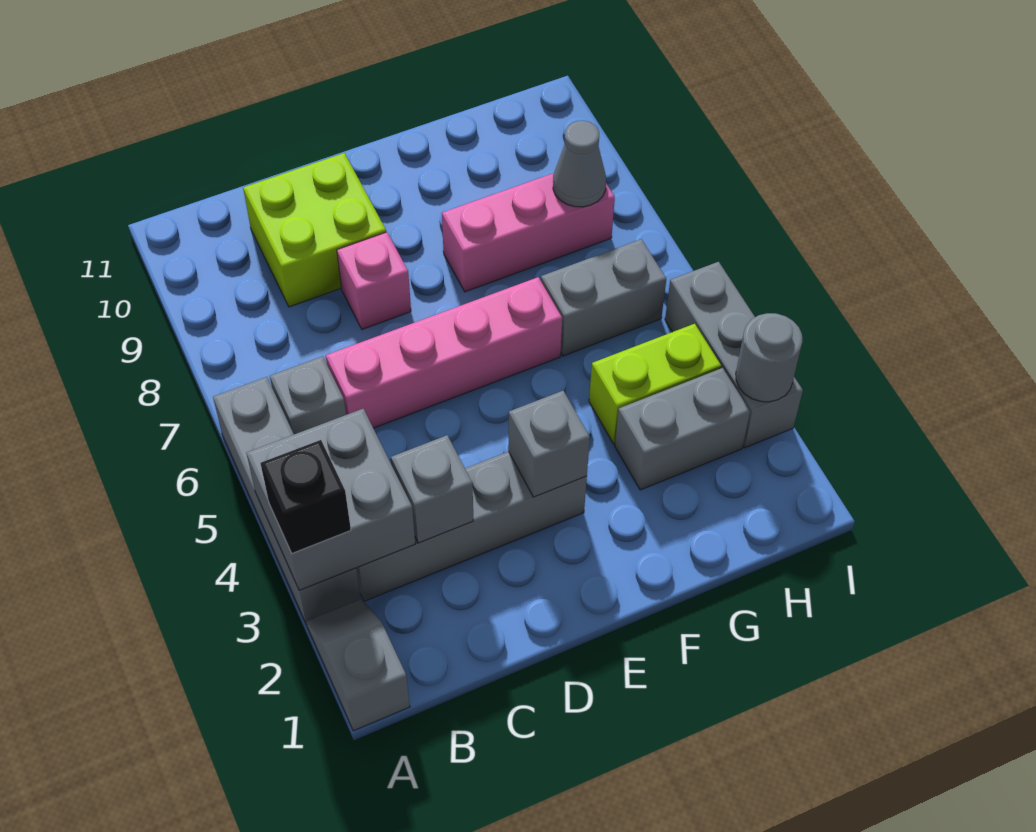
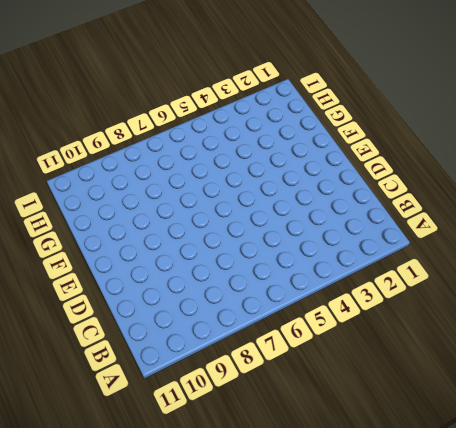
none -> grey 1x2 slope [306,599,410,731]
none -> grey 1x4 brick [213,377,361,625]
none -> grey 1x4 brick [356,451,587,601]

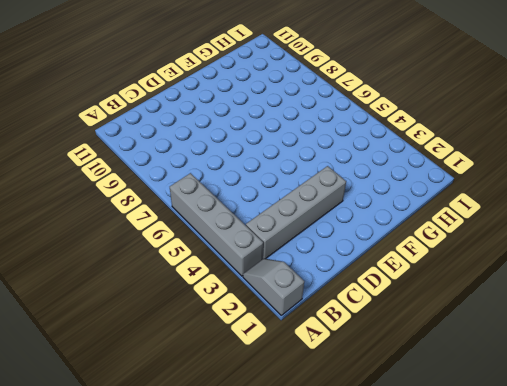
none -> grey 1x1 brick [270,356,346,434]
none -> pink 1x4 brick [326,277,562,428]
none -> lime 2x2 brick [243,153,386,307]

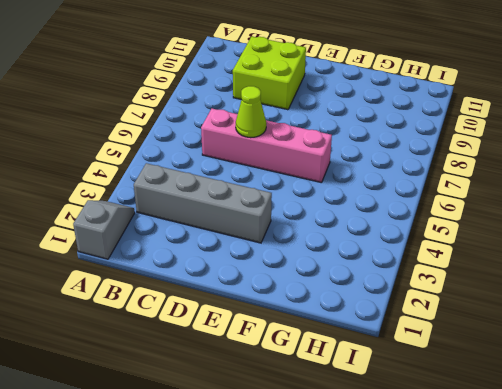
lime 1x1 cone [236,86,266,138] -> none
none -> grey 1x4 brick [213,377,361,625]
none -> grey 1x1 brick [270,356,346,434]
none -> pink 1x1 brick [337,232,411,329]

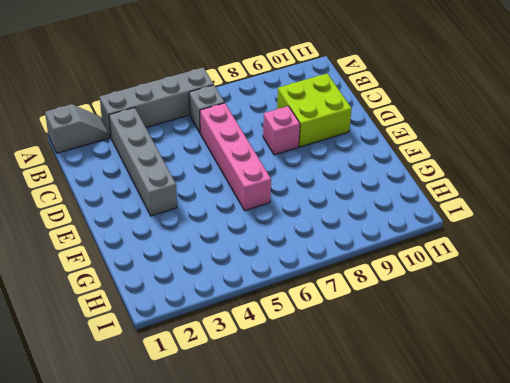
none -> pink 1x3 brick [442,173,615,292]
none -> grey 1x2 brick [615,368,750,490]
none -> lime 1x2 brick [589,324,721,444]

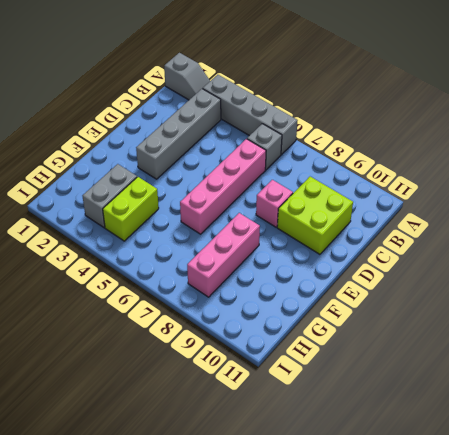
none -> grey 1x2 brick [541,239,666,356]
none -> grey 1x3 brick [665,262,803,448]
none -> grey 2x2 brick [247,409,415,590]

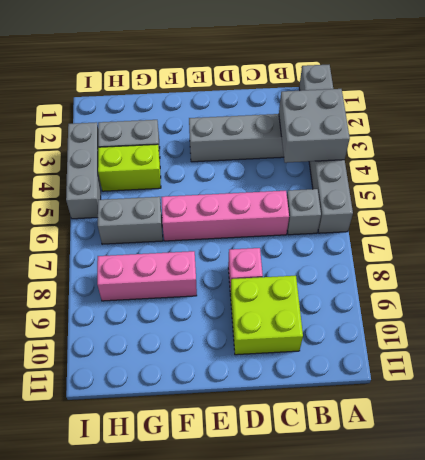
none -> grey 1x1 brick [391,435,473,543]
none -> grey 1x1 brick [508,391,590,497]
none -> grey 1x1 cone [553,121,606,207]

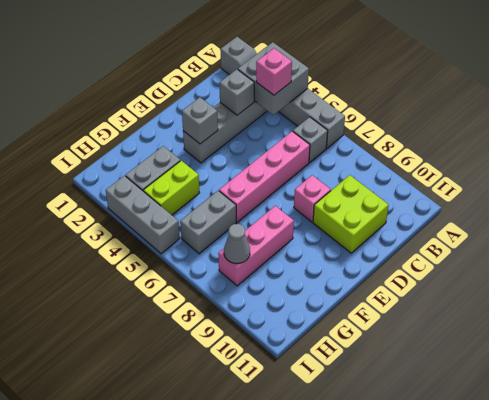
pink 1x1 brick [256,48,292,95] -> none
none -> grey 1x1 round brick [736,313,803,402]
none -> black 1x1 brick [260,440,351,554]

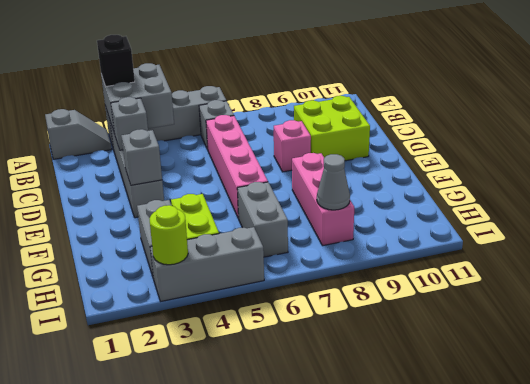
lime 1x1 round brick [150,205,188,265] -> grey 1x1 round brick [736,313,803,402]

